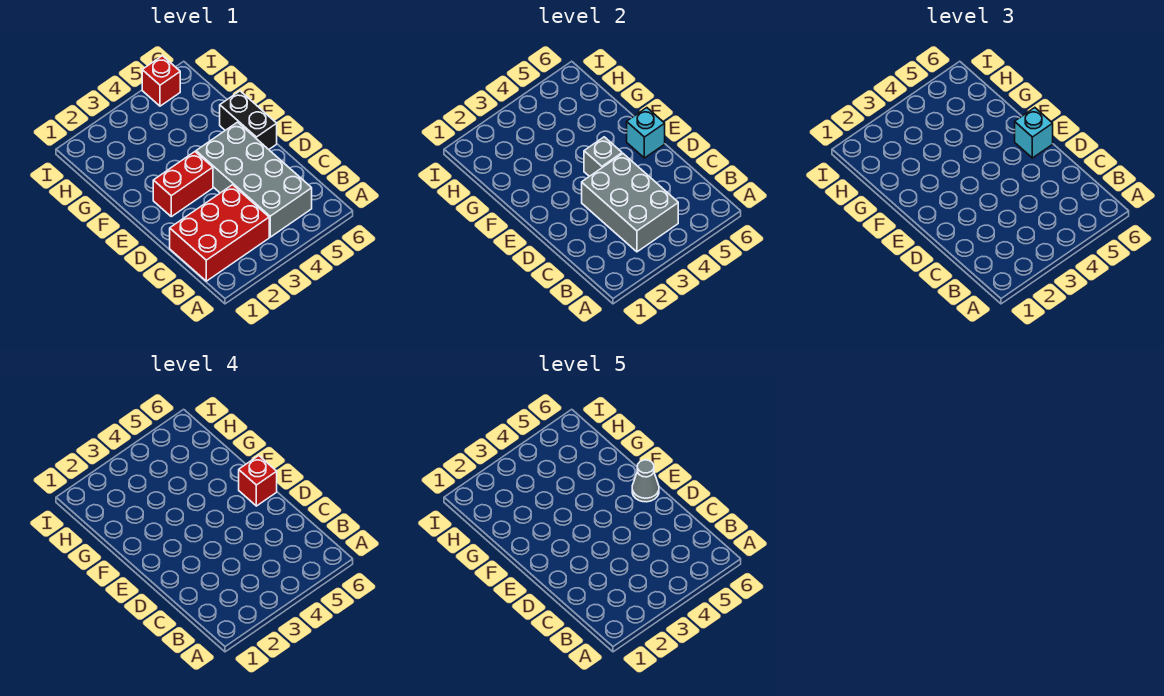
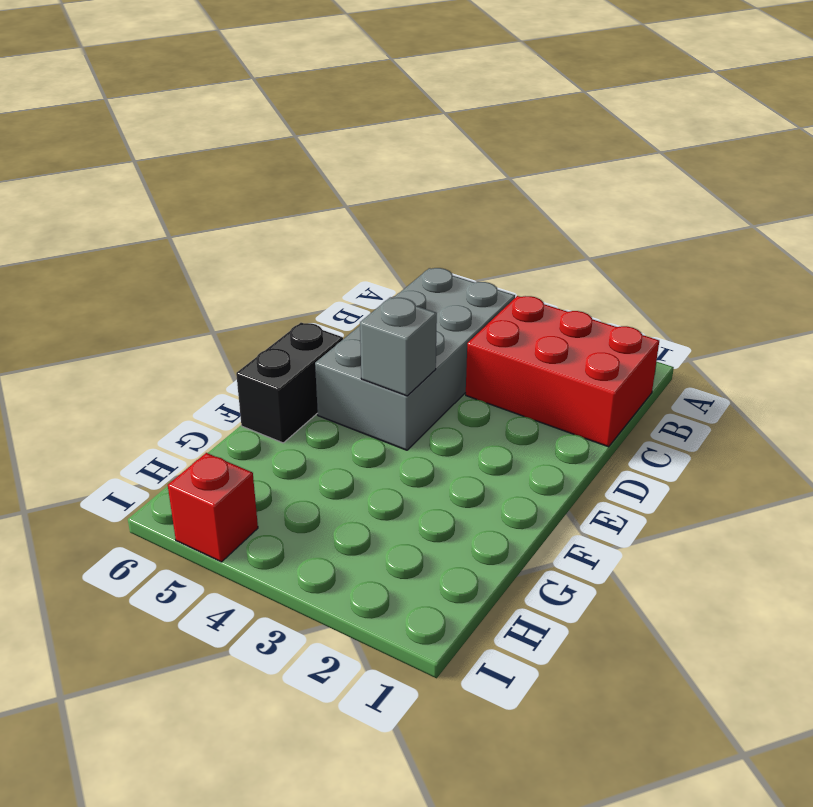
none -> red 1x2 brick [153,152,213,217]
none -> grey 2x3 brick [582,154,678,252]

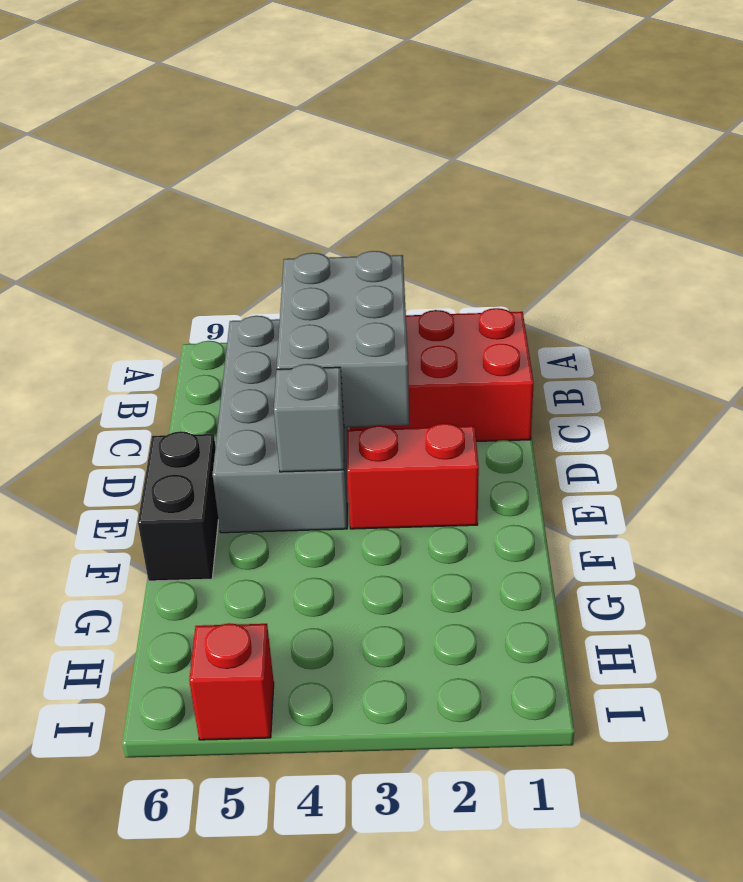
none -> cyan 1x1 brick [627,108,665,158]
none -> cyan 1x1 brick [1015,108,1053,158]

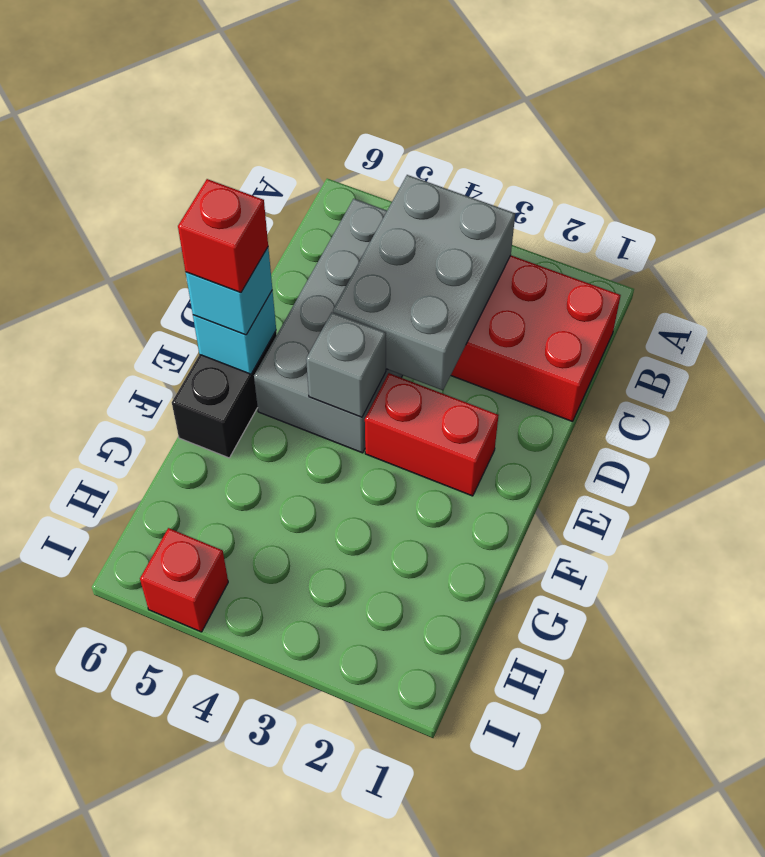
none -> grey 1x1 cone [632,460,659,502]

